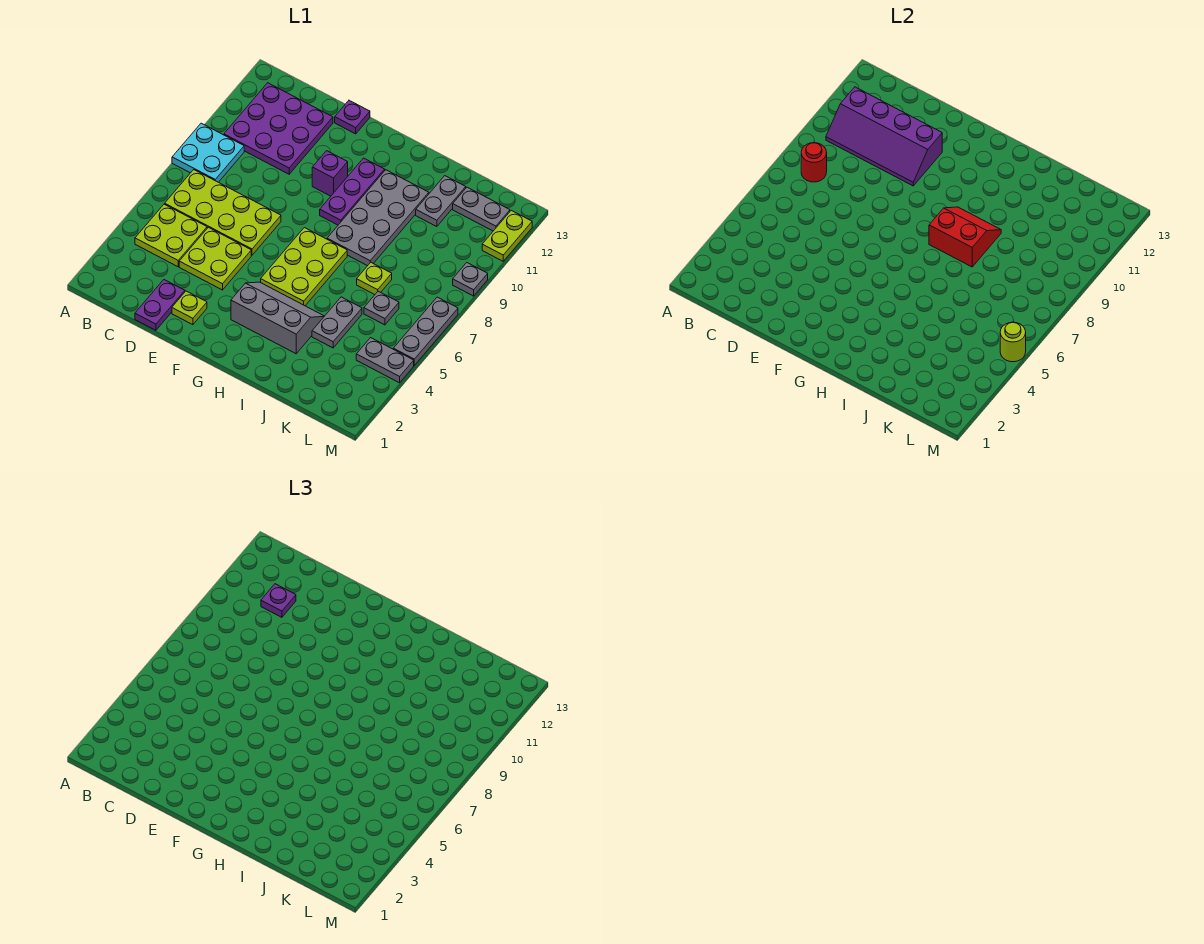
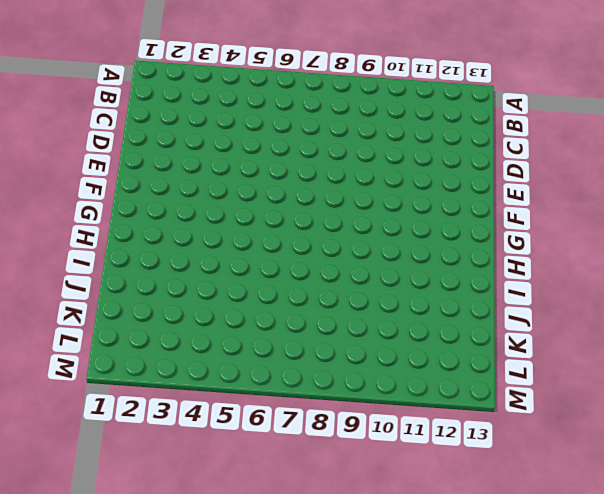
none -> cyan 2x2 plate [172,123,244,182]
none -> lime 2x2 plate [135,204,207,267]
none -> lime 2x4 plate [165,170,281,255]

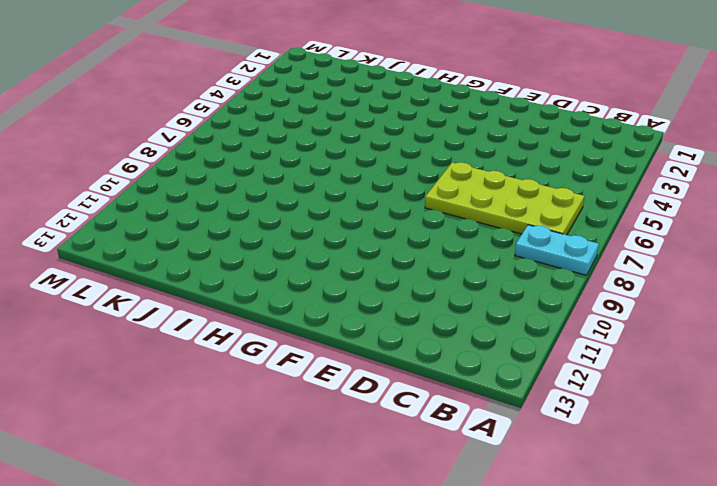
cyan 1x2 plate [515,225,599,275] -> cyan 2x2 plate [172,123,244,182]
none -> lime 2x2 plate [135,204,207,267]
none -> purple 3x3 plate [224,83,333,174]
none -> purple 1x2 plate [135,280,185,330]

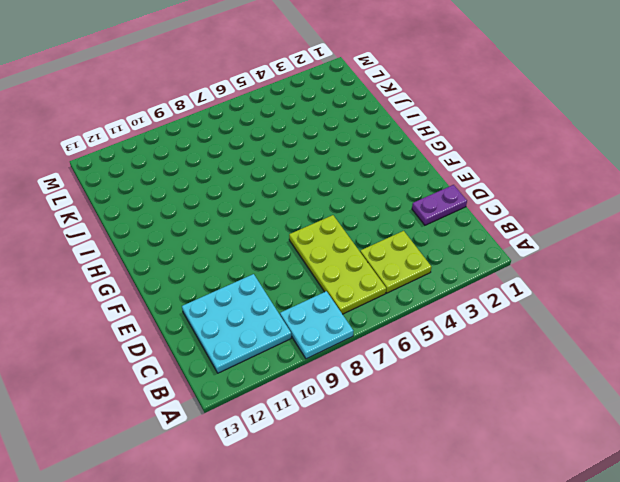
cyan 3x3 plate [182,274,291,373] -> purple 3x3 plate [224,83,333,174]
none -> lime 2x2 plate [179,227,251,290]
none -> lime 1x1 plate [172,291,207,325]
none -> purple 1x1 plate [335,100,370,134]

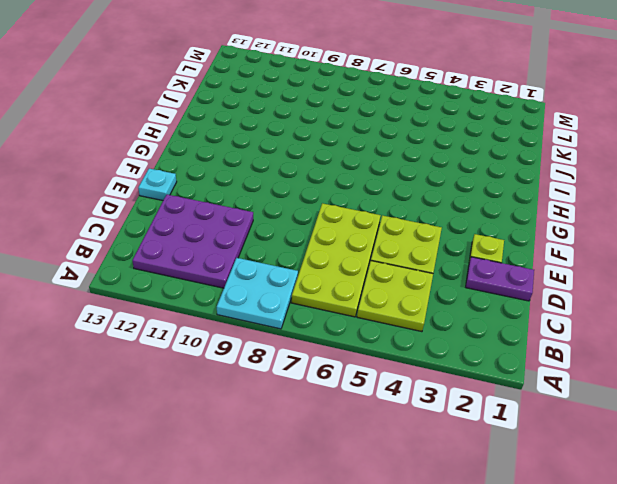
cyan 1x1 plate [138,169,177,200] -> purple 1x1 plate [335,100,370,134]
none -> purple 1x1 brick [312,151,348,196]
none -> grey 2x3 slope [231,282,324,354]
none -> lime 2x3 plate [261,228,347,306]

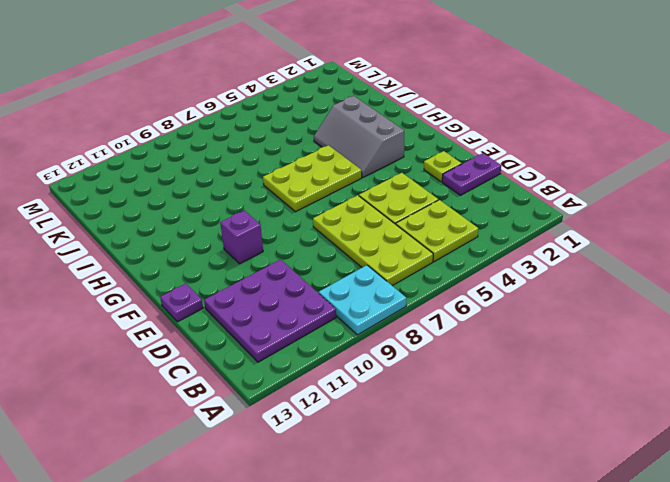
none -> purple 1x3 plate [320,158,385,225]
none -> grey 2x4 plate [327,170,429,266]
none -> grey 1x2 plate [312,297,362,348]

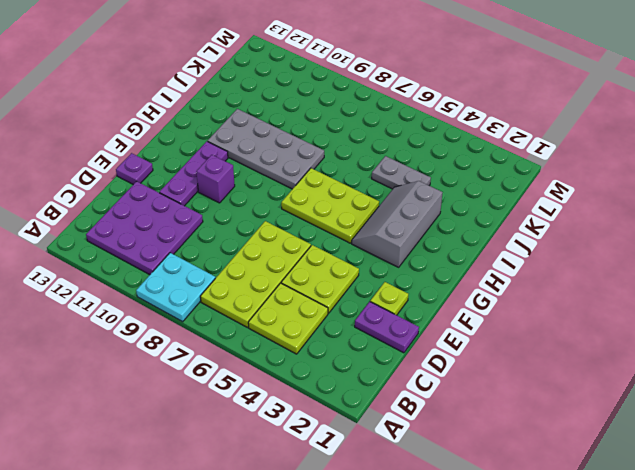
purple 1x3 plate [159,141,228,206] -> purple 1x3 plate turned to [320,158,385,225]
none -> lime 1x1 plate [357,262,392,295]
none -> grey 1x2 plate [416,176,466,227]
none -> grey 1x1 plate [364,291,399,325]

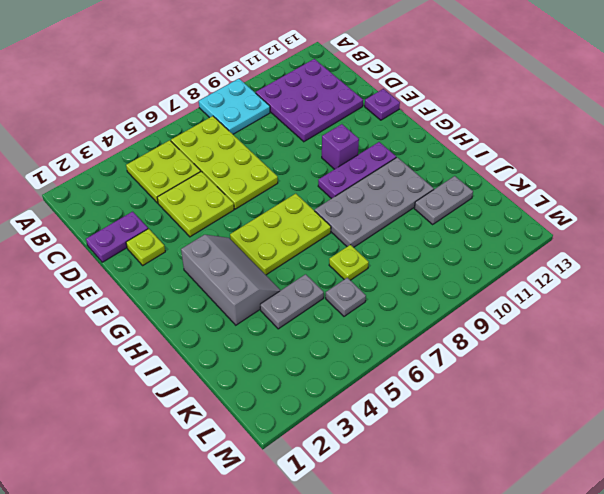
none -> grey 1x2 plate [453,187,510,231]
none -> grey 1x2 plate [356,338,414,383]
none -> grey 1x3 plate [393,297,458,365]

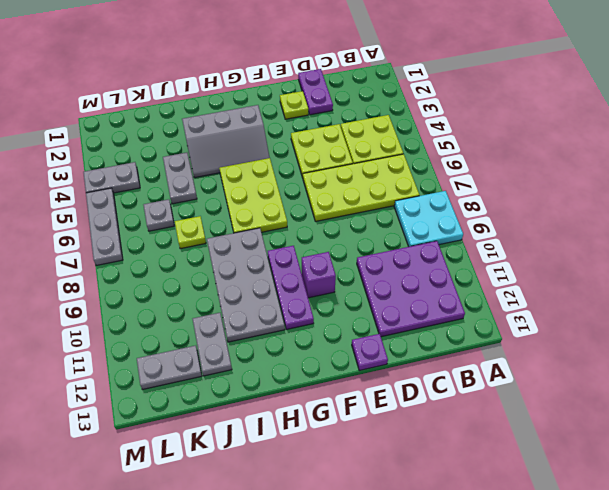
none -> grey 1x1 plate [453,263,488,296]
none -> lime 1x2 plate [482,210,532,261]
none -> red 1x1 round brick [801,143,827,182]

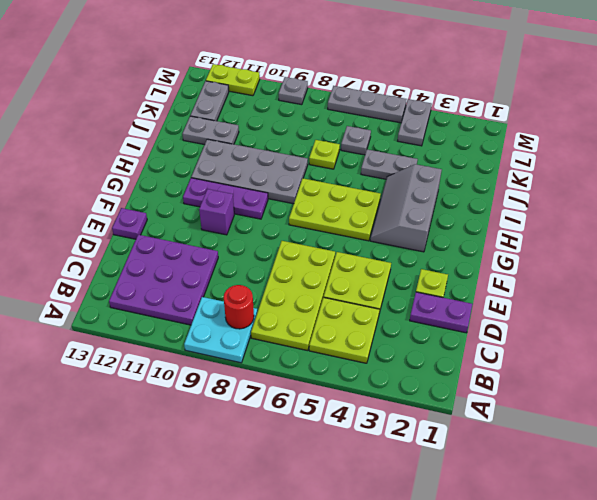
none -> purple 2x4 slope [826,87,942,186]
none -> red 2x2 slope [929,207,1001,267]
none -> lime 1x1 round brick [1000,322,1026,362]

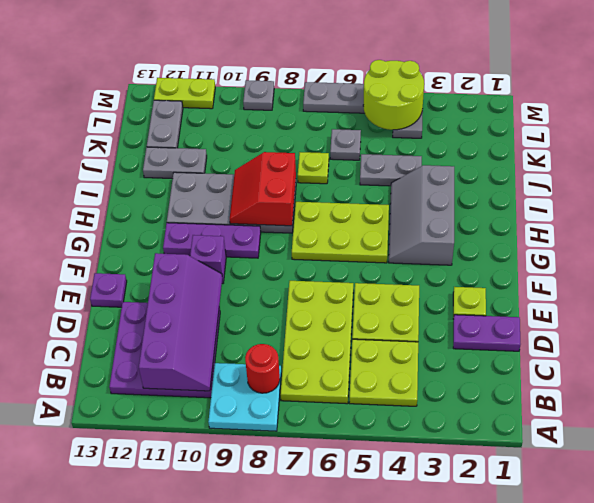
lime 2x2 round brick [363,60,424,130] -> lime 1x1 round brick [1000,322,1026,362]
none -> purple 1x1 plate [261,584,296,617]

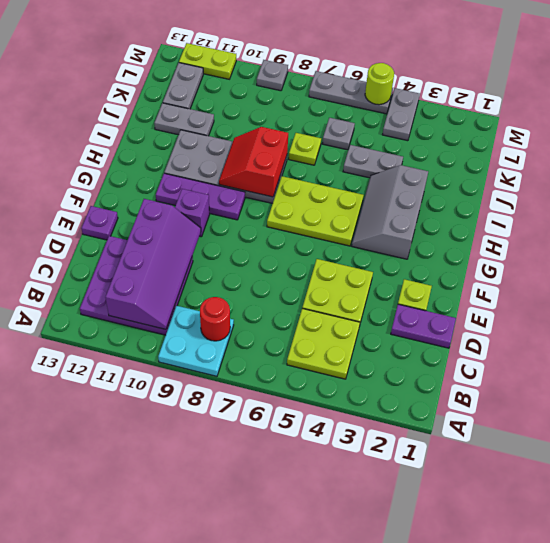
none -> lime 2x4 plate [165,170,281,255]
none -> purple 1x1 plate [261,584,296,617]

